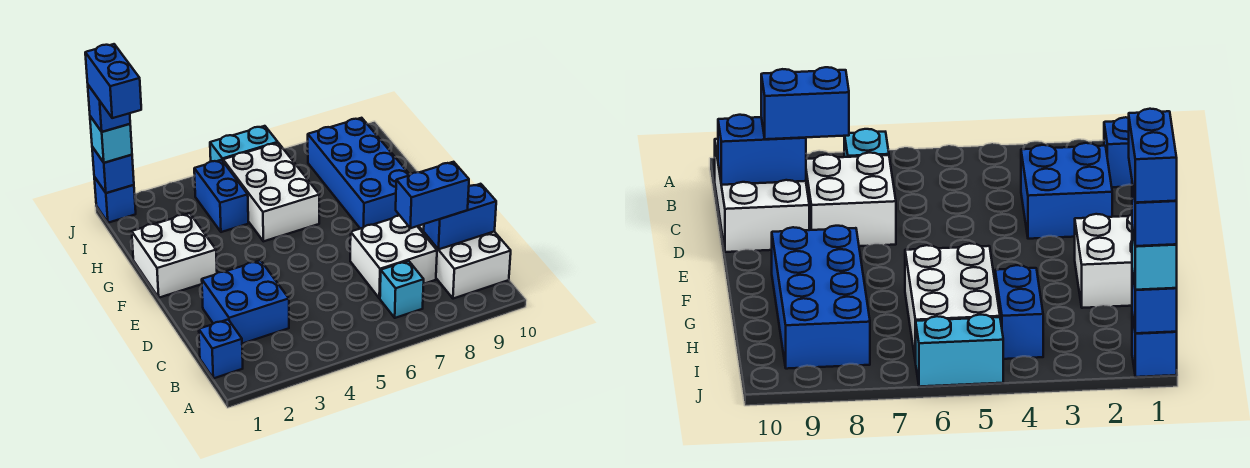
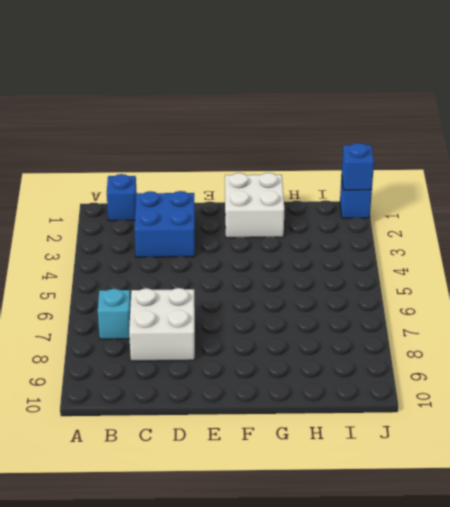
none -> white 2x3 brick [417,224,511,299]
none -> blue 2x4 brick [308,118,410,229]
none -> white 2x3 brick [223,143,319,241]

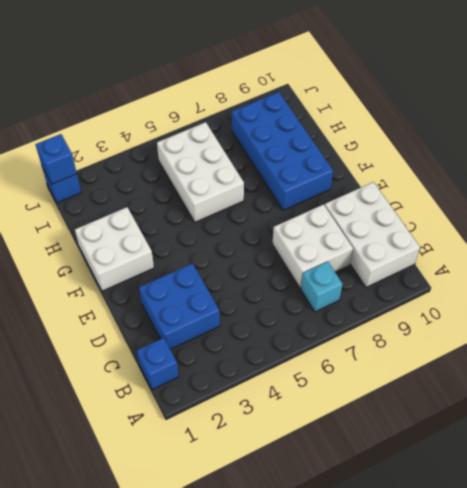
none -> blue 1x2 brick [194,160,248,232]
none -> cyan 1x2 brick [210,126,278,161]
none -> blue 1x2 brick [424,184,496,249]

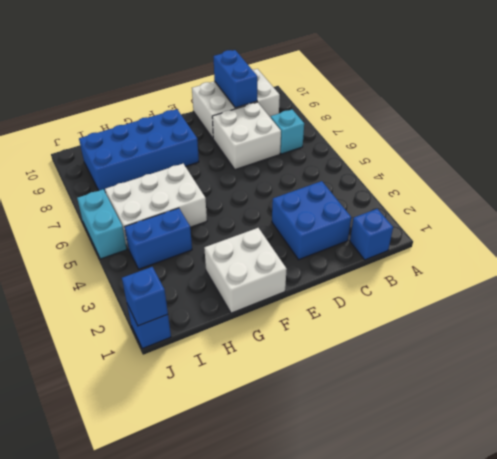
none -> blue 1x2 brick [396,162,469,228]
none -> cyan 1x1 brick [90,116,132,163]
none -> blue 1x1 brick [88,85,130,132]

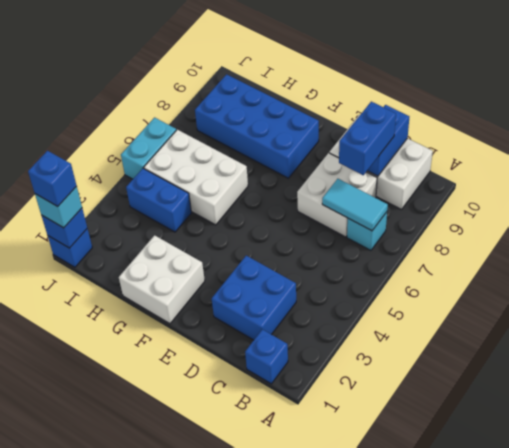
cyan 1x2 tile [322,179,388,231] -> none
none -> blue 1x2 brick [85,44,141,118]

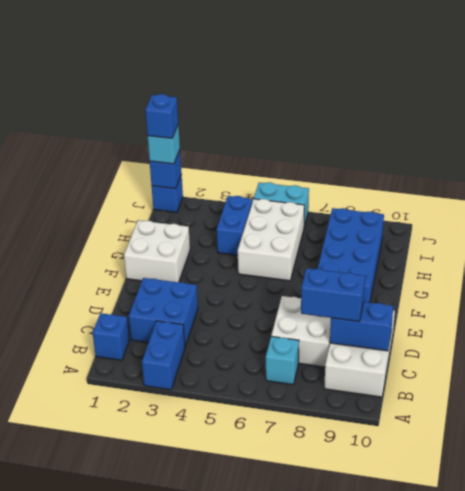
blue 1x2 brick [142,321,185,390] -> blue 1x2 brick moved to [85,44,141,118]

